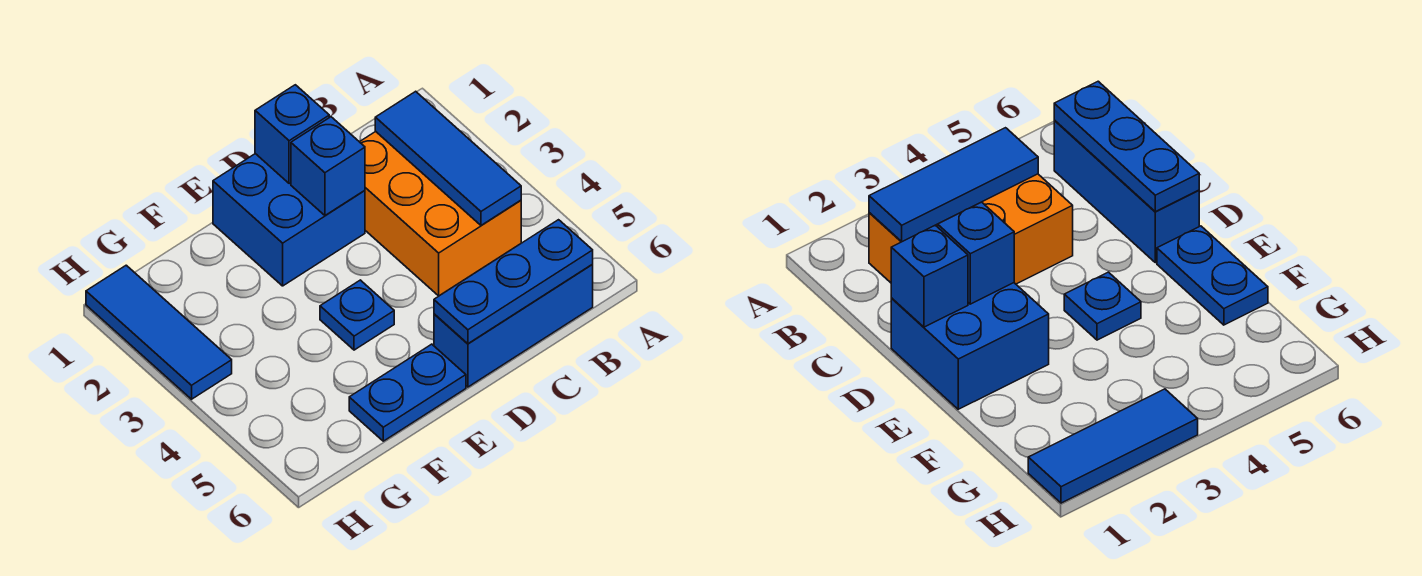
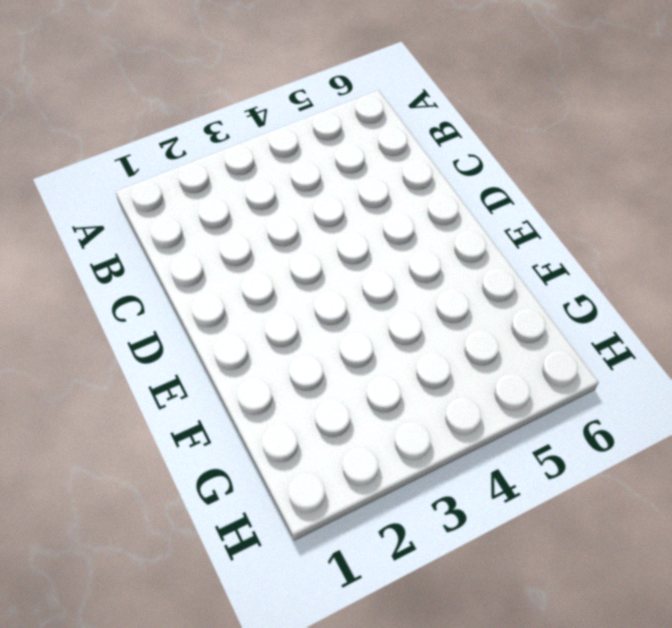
none -> orange 2x3 brick [360,131,521,296]
none -> blue 1x3 brick [434,265,593,387]

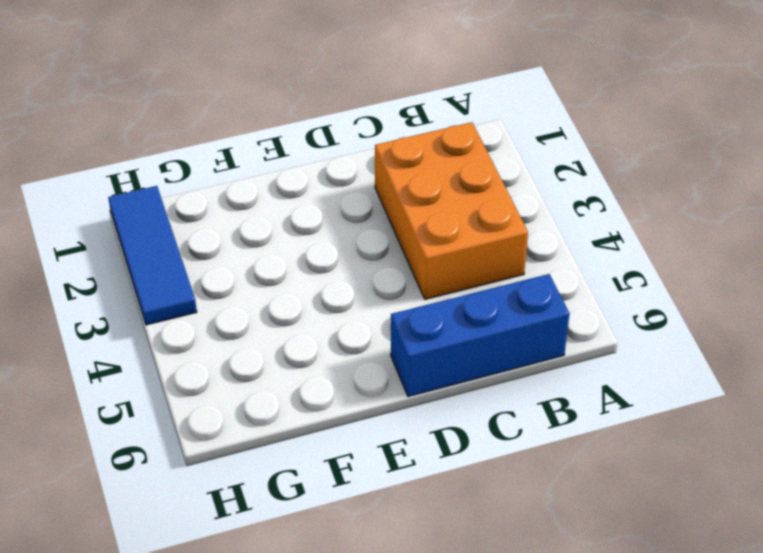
none -> blue 2x2 brick [213,154,365,286]
none -> blue 1x1 plate [320,280,394,350]

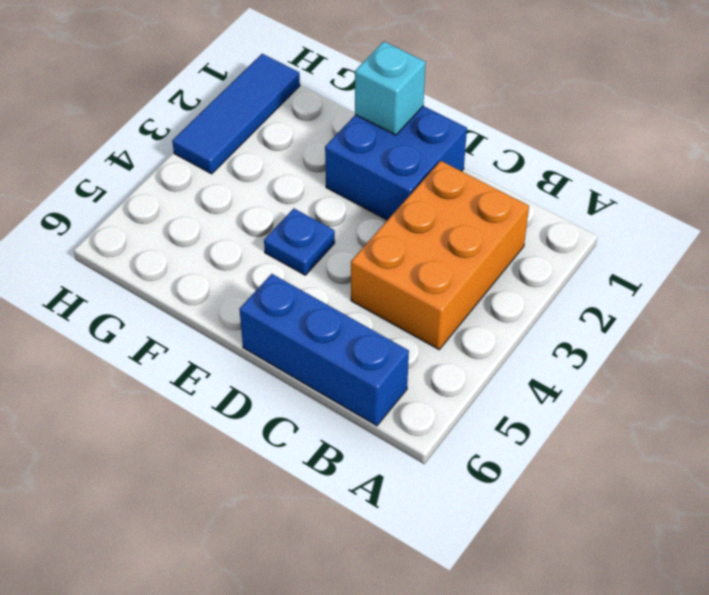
cyan 1x1 brick [355,42,426,135] -> none
none -> blue 1x2 plate [349,344,466,441]
none -> blue 1x3 tile [375,91,521,225]

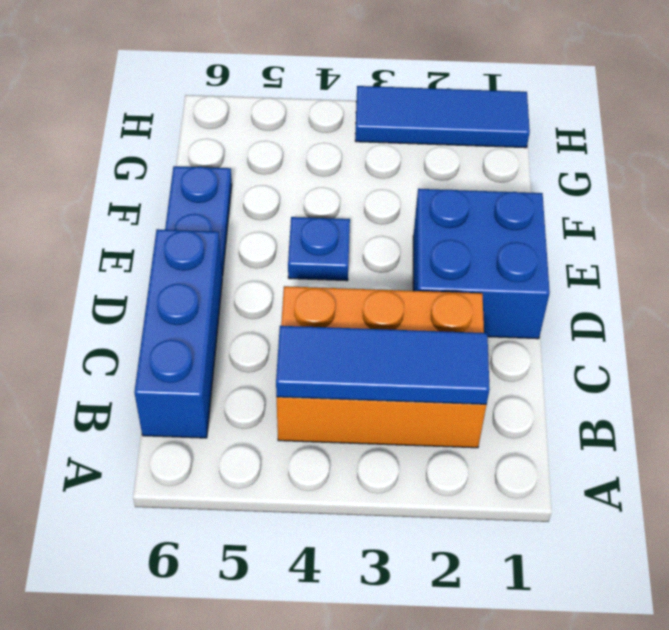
none -> blue 1x3 plate [434,220,593,344]
none -> blue 1x1 brick [255,85,329,184]

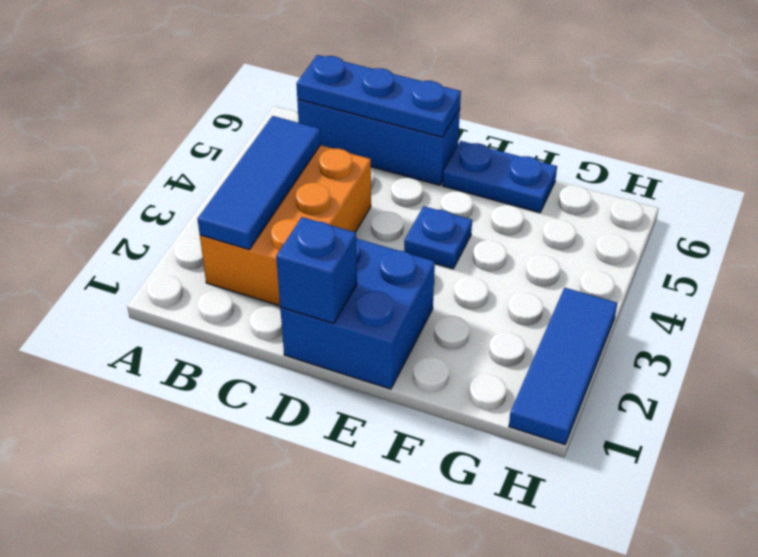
none -> blue 1x1 brick [291,117,365,215]

